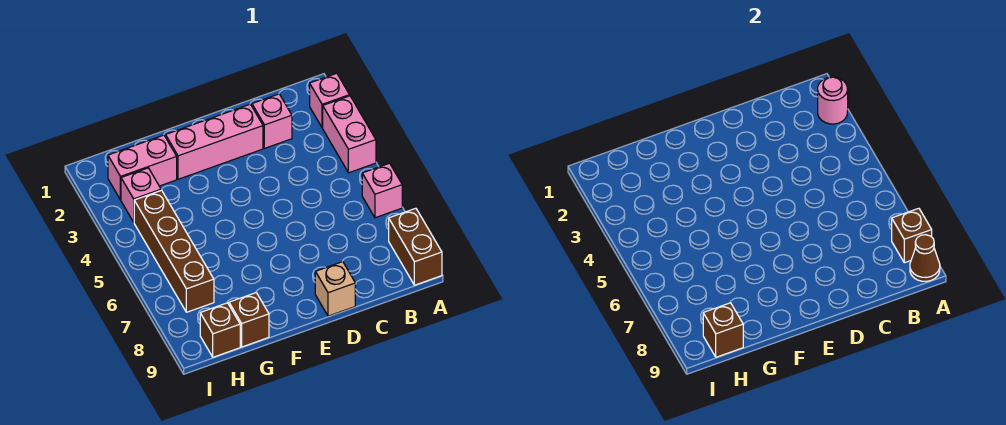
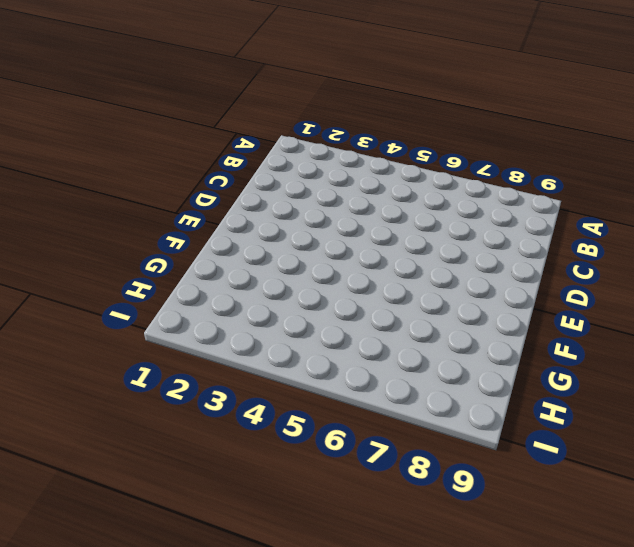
none -> pink 1x1 brick [310,73,350,128]
none -> pink 1x2 brick [323,96,376,173]
none -> pink 1x1 brick [362,163,402,218]

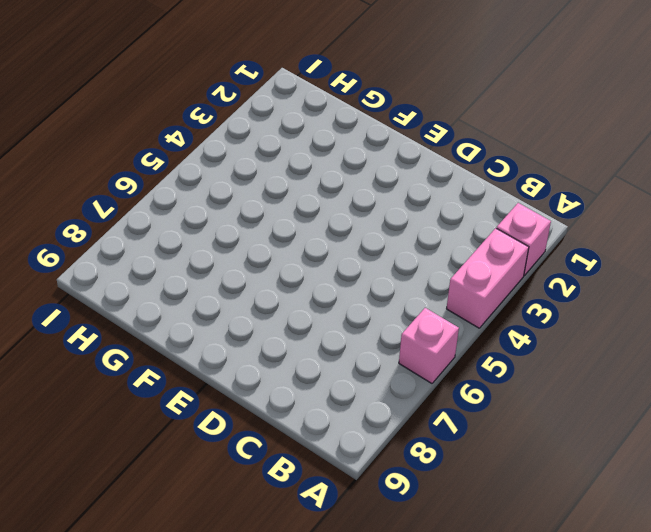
none -> brown 1x2 brick [389,208,442,285]
none -> pink 1x1 brick [252,94,292,148]
none -> pink 1x3 brick [166,104,263,179]

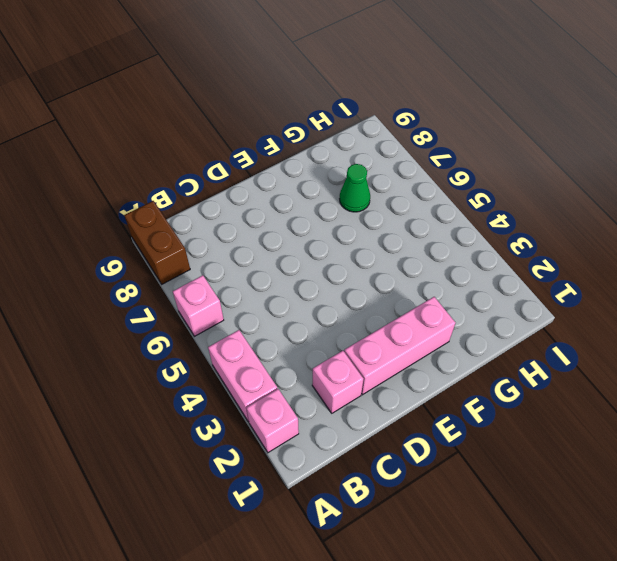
green 1x1 cone [340,164,370,212] -> none
none -> tan 1x1 brick [315,262,355,316]
none -> pink 1x2 brick [108,135,177,200]
none -> brown 1x1 brick [229,293,269,347]

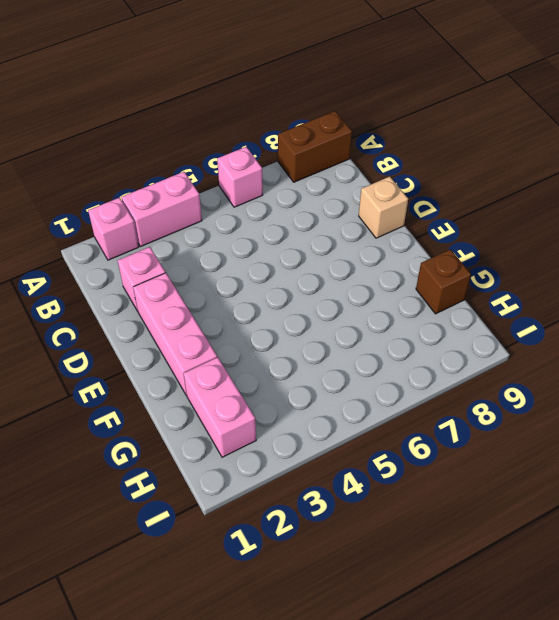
none -> pink 1x1 brick [121,168,161,222]
none -> brown 1x4 brick [134,190,214,312]
none -> brown 1x1 brick [200,303,240,357]

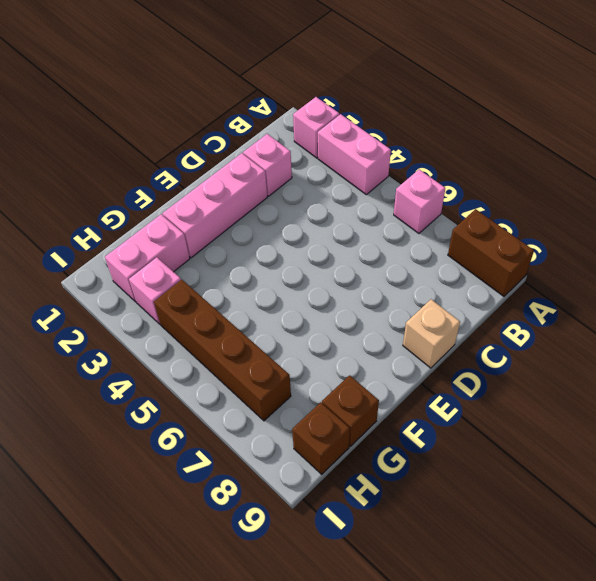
none -> pink 1x1 round brick [818,77,848,124]
none -> brown 1x1 brick [892,208,932,263]
none -> brown 1x1 cone [910,235,940,281]

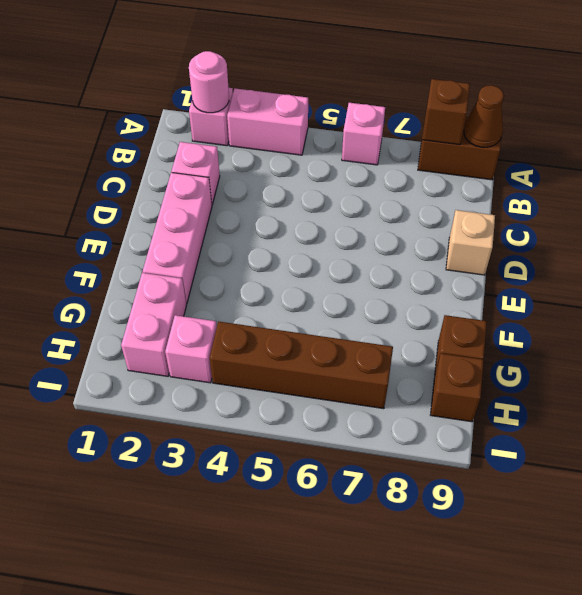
none -> brown 1x1 brick [703,303,743,357]

